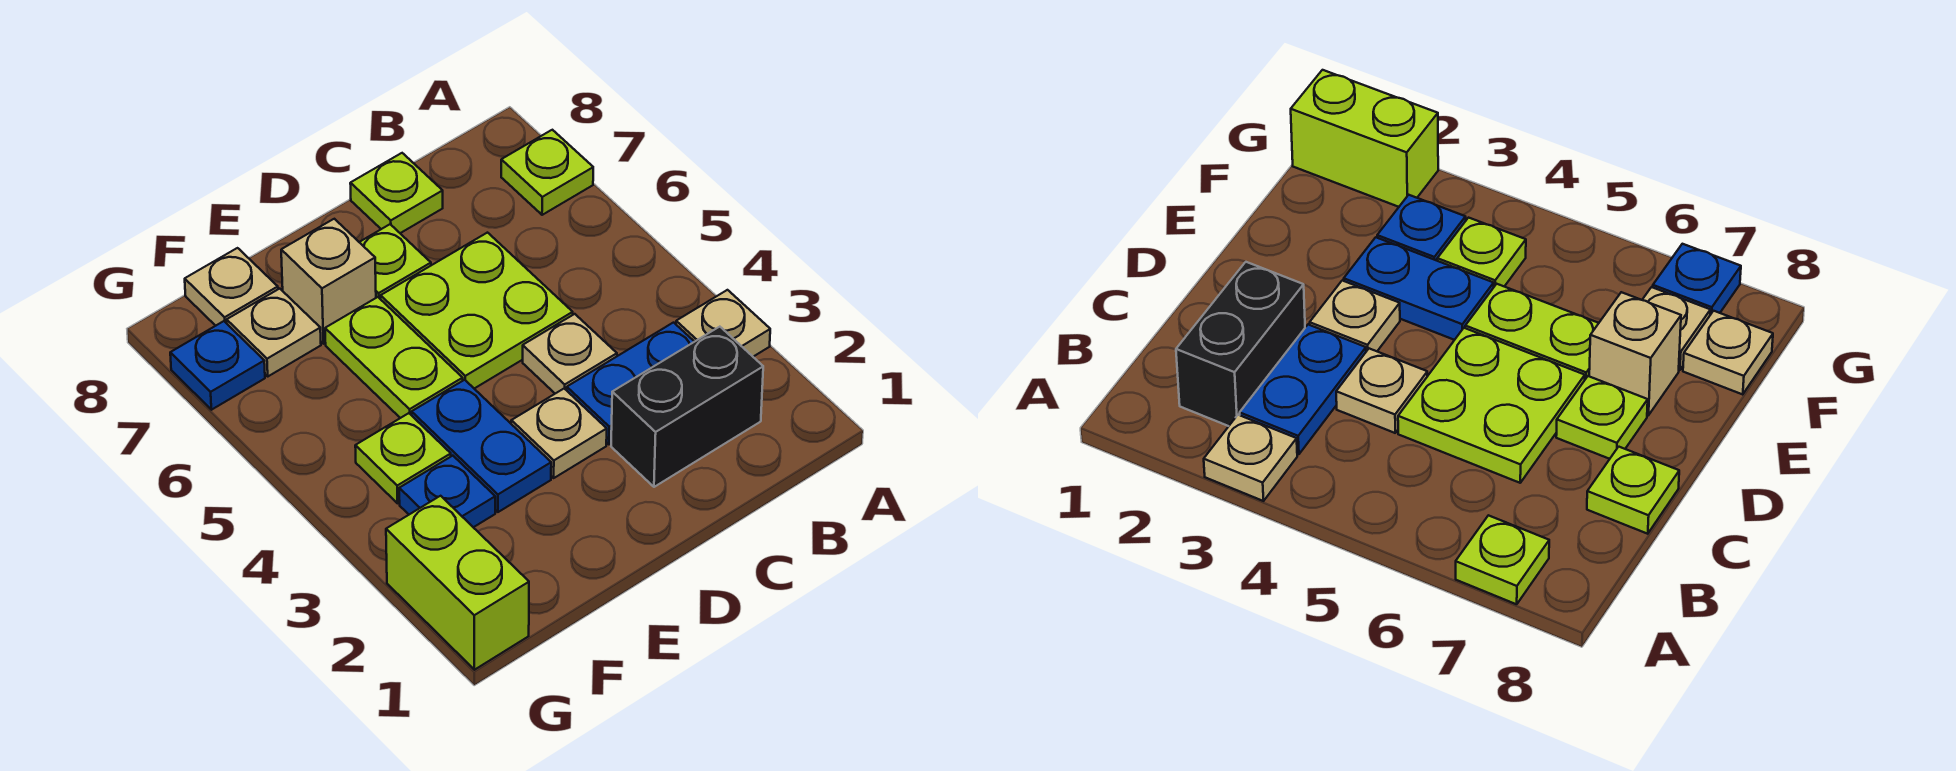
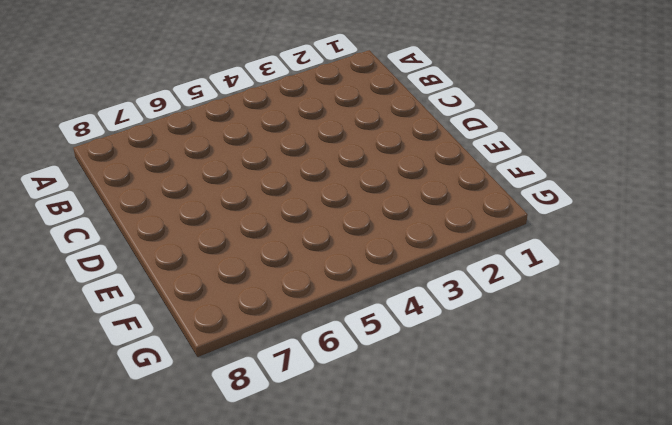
none -> tan 1x1 plate [676,290,770,357]
none -> lime 1x1 plate [501,130,593,215]
none -> black 1x2 brick [611,327,763,487]

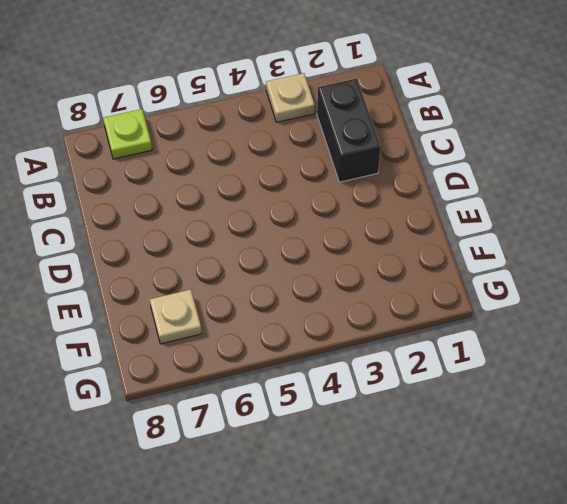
none -> blue 1x2 plate [567,323,694,444]
none -> tan 1x1 plate [523,314,617,394]
none -> lime 2x2 plate [381,233,573,389]

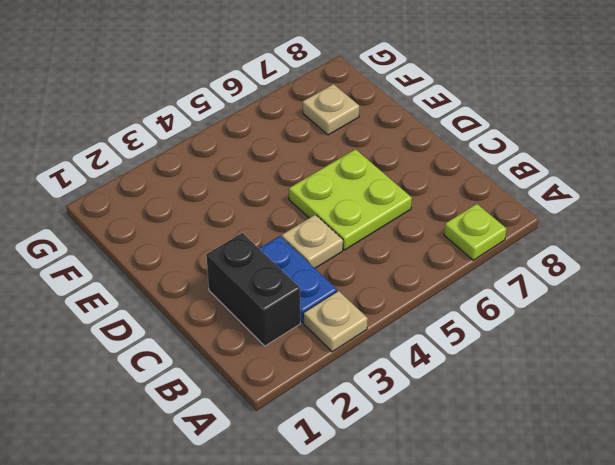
none -> lime 1x1 plate [350,153,443,233]
none -> tan 1x1 plate [511,389,607,478]
none -> lime 1x1 plate [359,224,431,299]

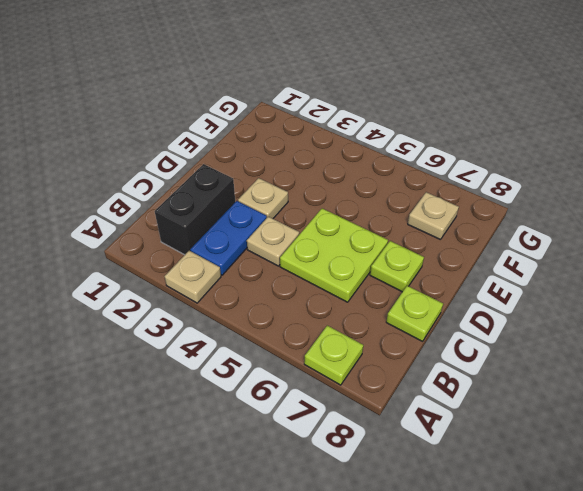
none -> blue 1x2 plate [412,380,551,512]
none -> lime 1x2 plate [325,297,463,418]
none -> tan 1x1 brick [281,219,376,344]

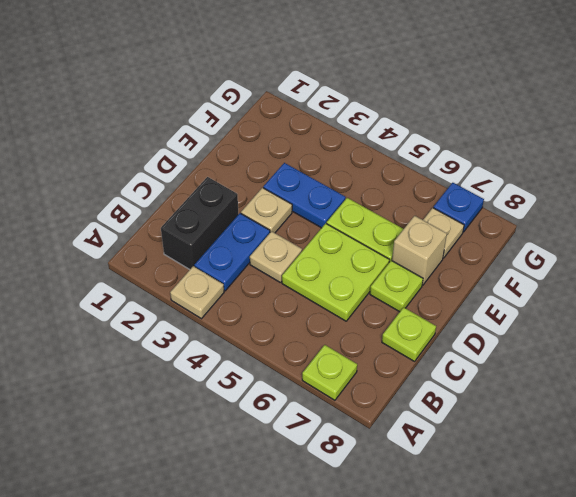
none -> blue 1x1 plate [399,456,495,527]
none -> lime 1x1 plate [355,413,451,503]
none -> tan 1x1 plate [185,248,278,326]

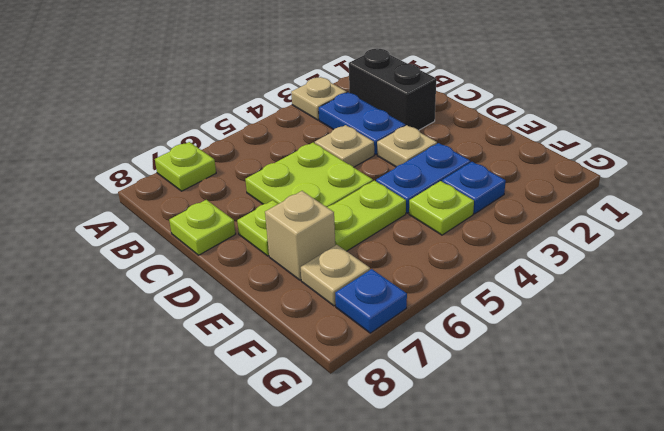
none -> tan 1x1 plate [185,248,278,326]
none -> lime 1x2 brick [386,496,529,670]

